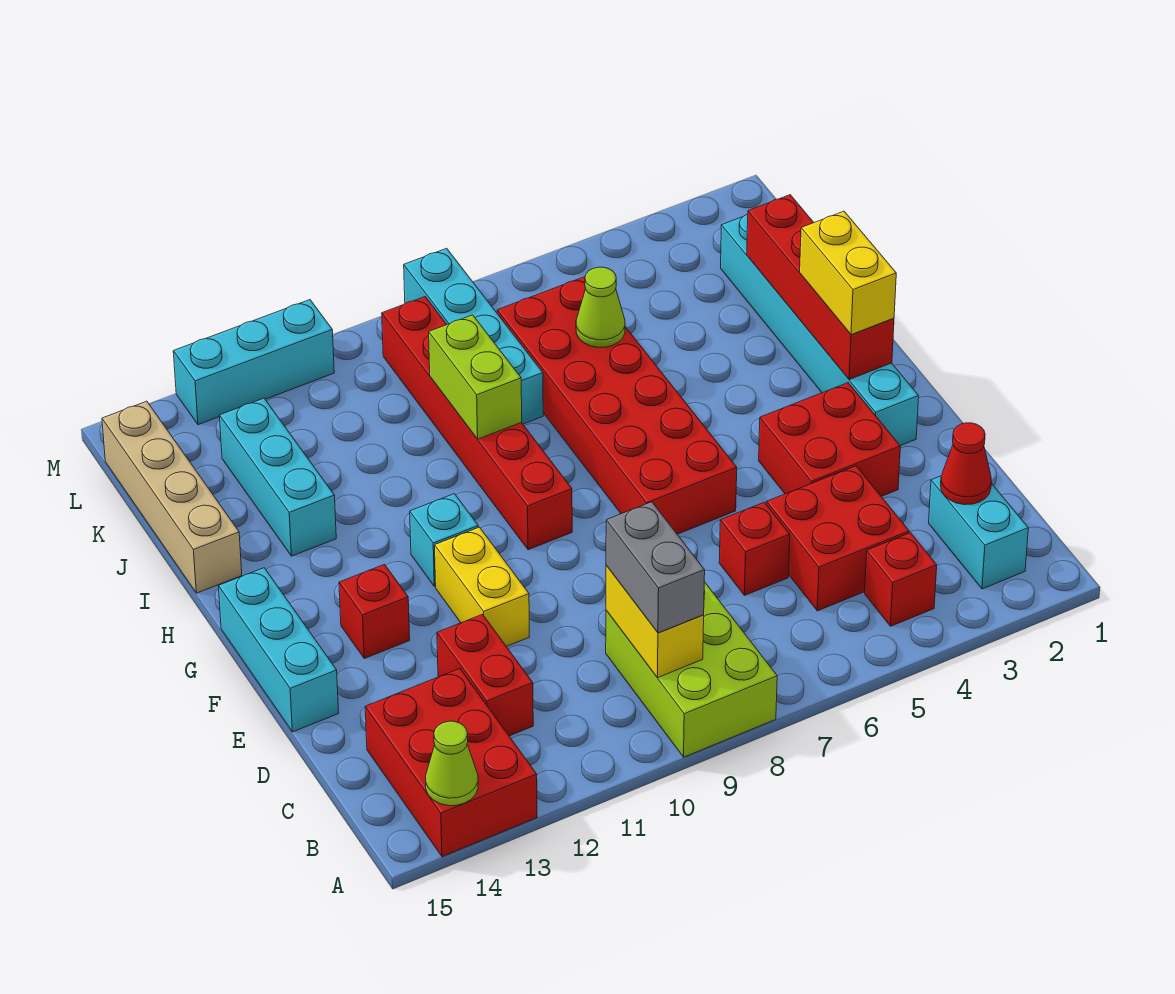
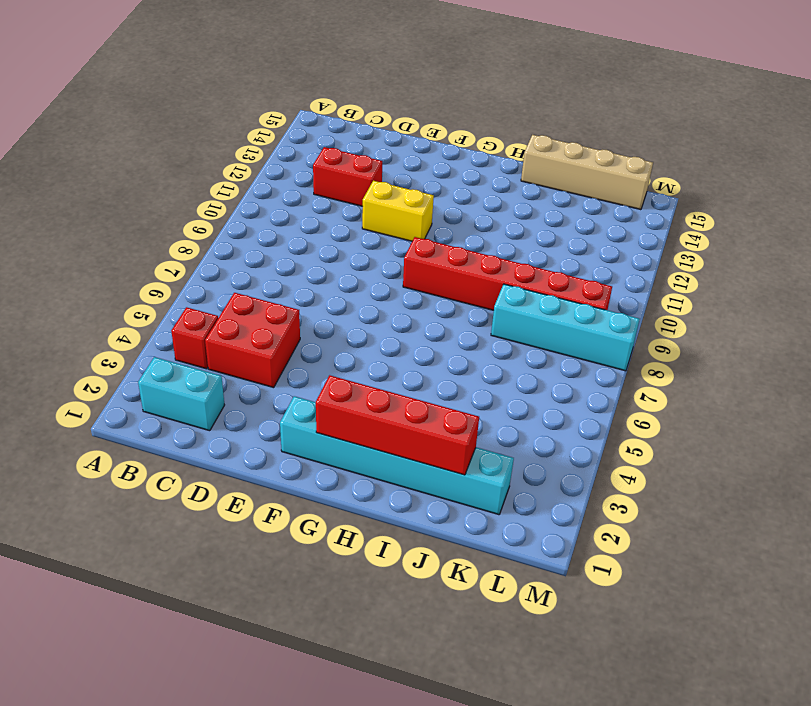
none -> lime 2x3 brick [606,582,777,757]
none -> red 2x3 brick [365,669,537,857]
none -> red 1x1 brick [719,502,790,595]

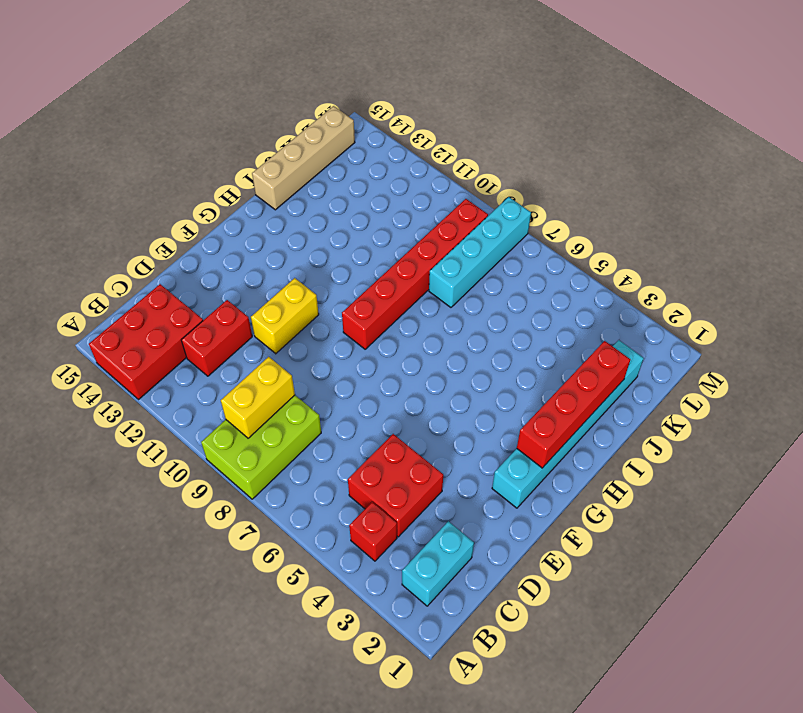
none -> red 1x1 brick [719,502,790,595]
none -> red 2x2 brick [759,383,900,496]
none -> cyan 1x3 brick [219,568,339,732]

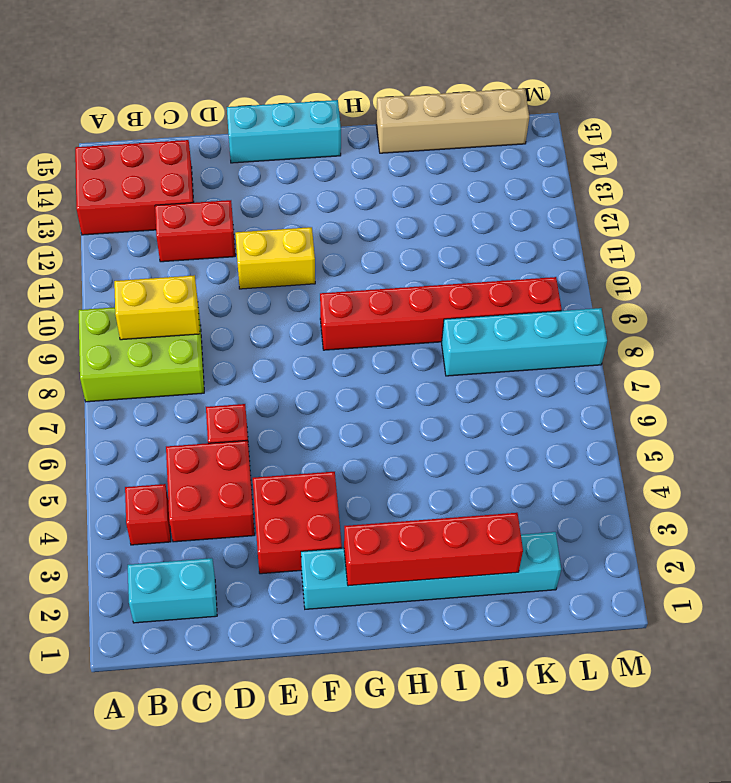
none -> red 2x6 brick [497,277,737,534]
none -> red 1x1 brick [339,564,410,658]
none -> cyan 1x1 brick [410,494,478,587]

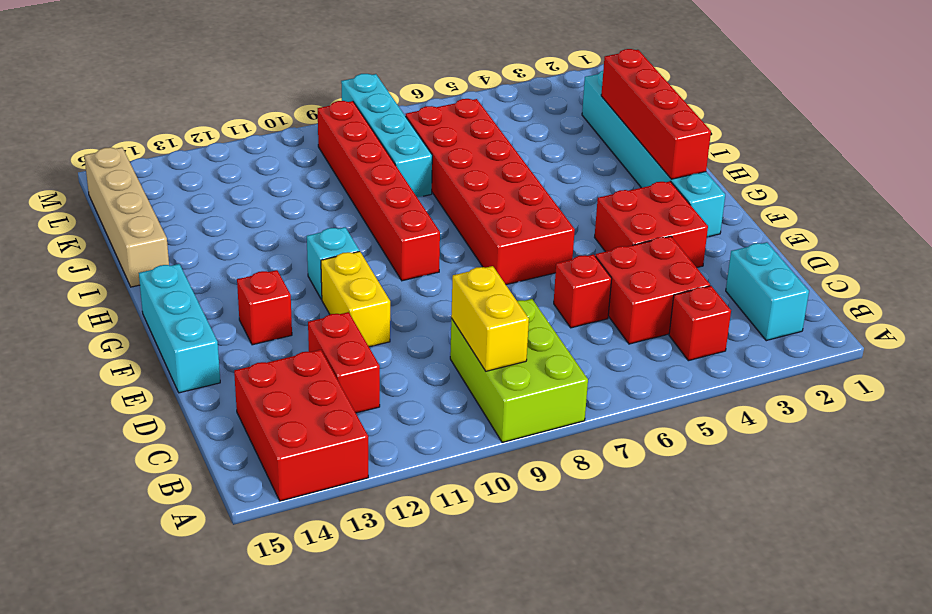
none -> cyan 1x3 brick [220,398,336,556]
none -> cyan 1x3 brick [173,300,334,425]
none -> lime 1x1 cone [426,721,478,806]

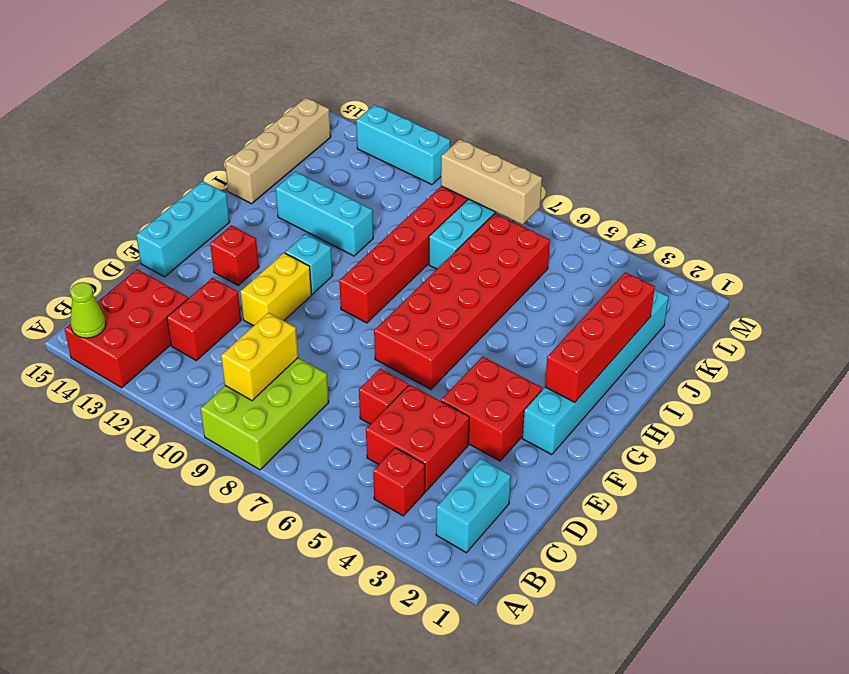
cyan 1x3 brick [276,171,373,256] -> cyan 1x3 brick turned to [220,398,336,556]
tan 1x3 brick [441,139,542,224] -> none
none -> red 1x1 cone [941,423,992,505]
none -> lime 1x2 brick [429,315,522,439]
none -> lime 1x1 cone [576,267,625,347]

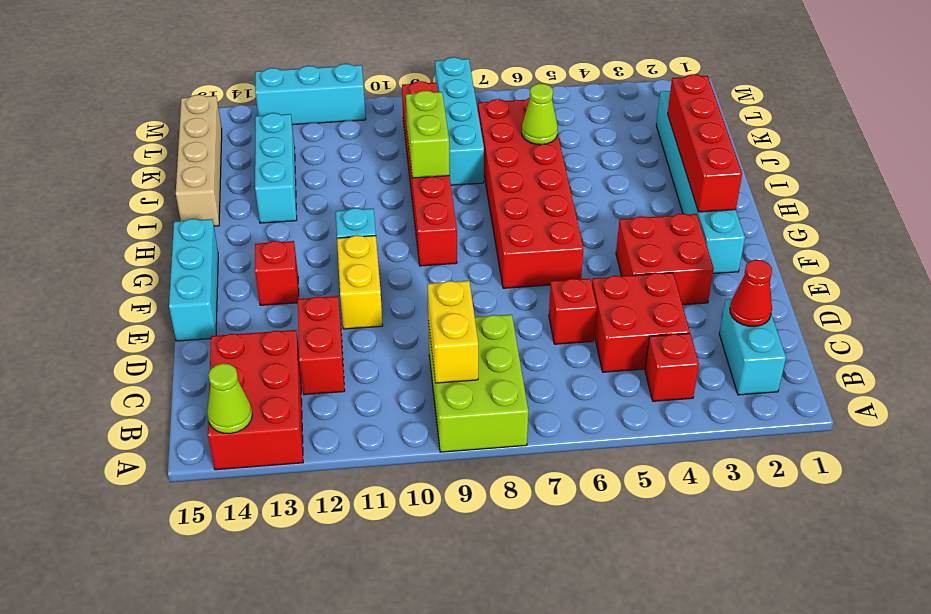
none -> grey 1x2 brick [606,502,705,633]
none -> yellow 1x2 brick [800,211,896,335]

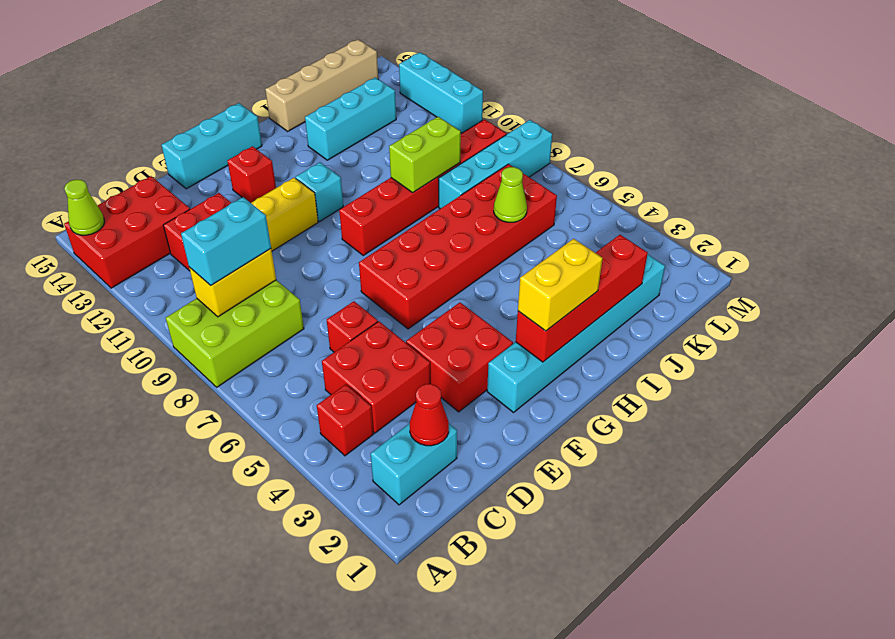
cyan 1x2 brick [181,197,271,285] -> grey 1x2 brick [606,502,705,633]

